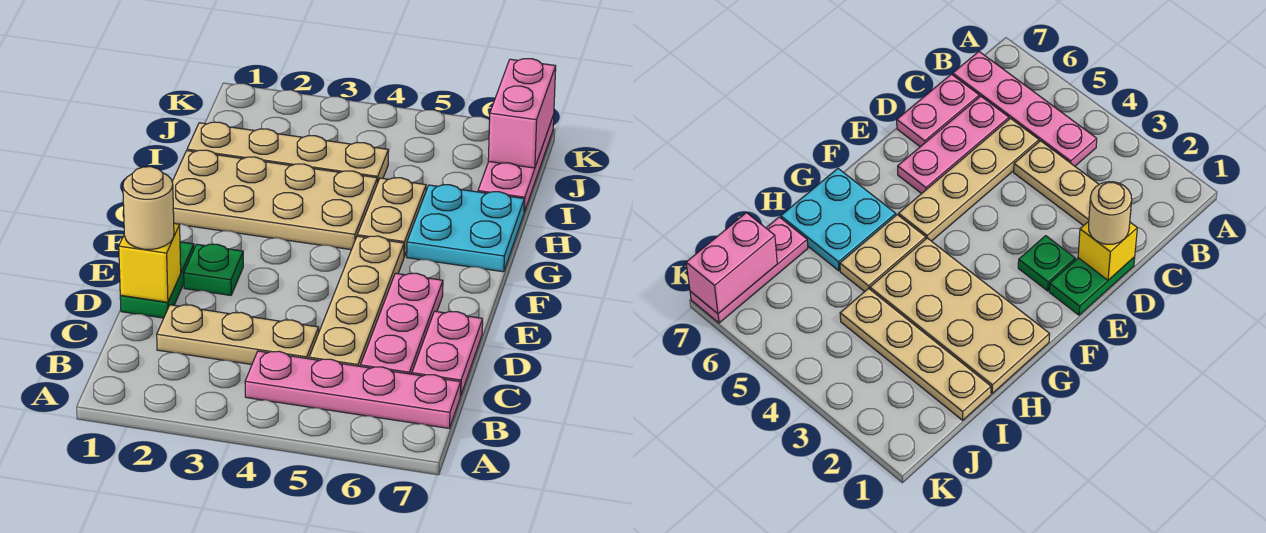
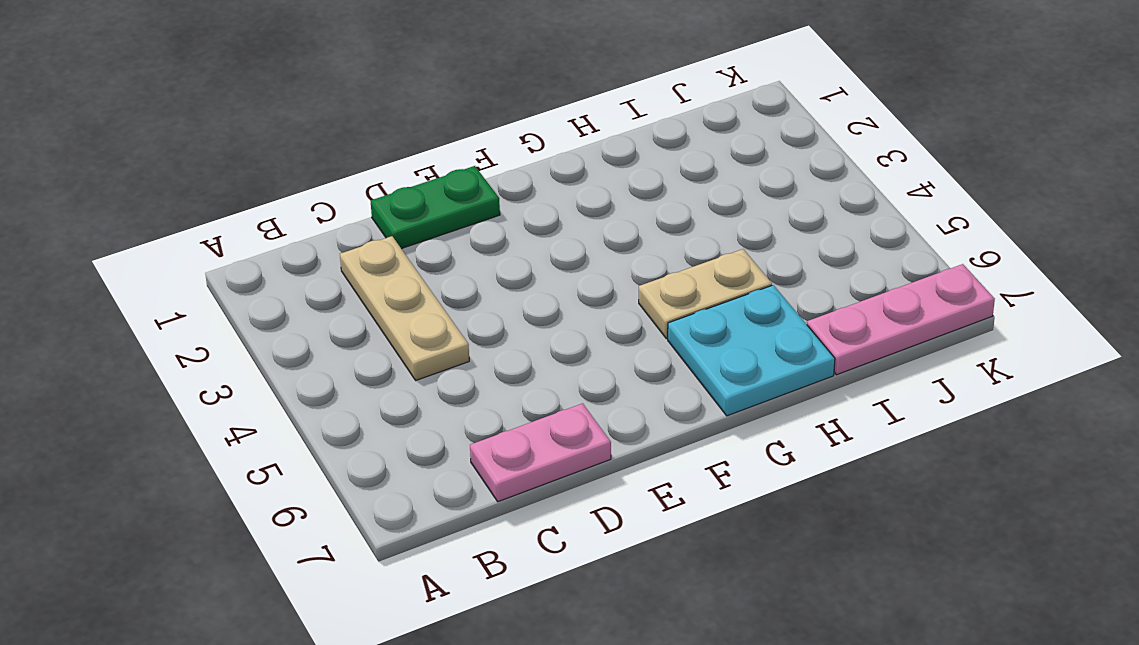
none -> pink 1x4 plate [245,351,461,428]
none -> tan 1x4 plate [309,236,404,366]
none -> pink 1x3 plate [360,273,443,374]

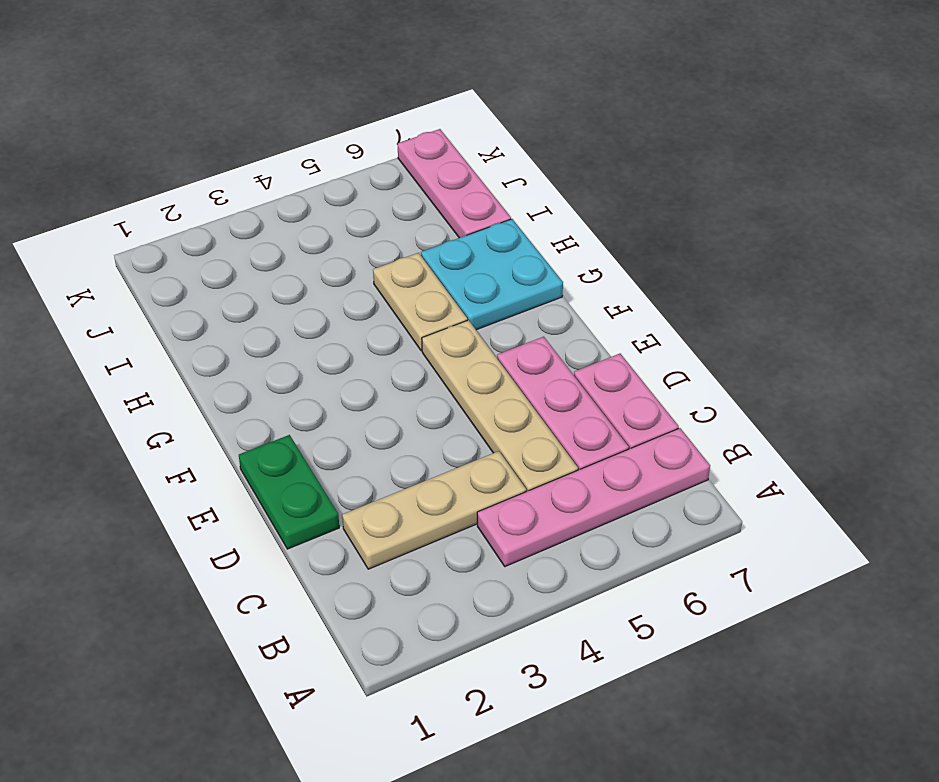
none -> green 1x1 plate [184,244,243,295]
none -> tan 2x4 plate [172,150,377,250]
none -> tan 1x4 plate [187,122,389,183]

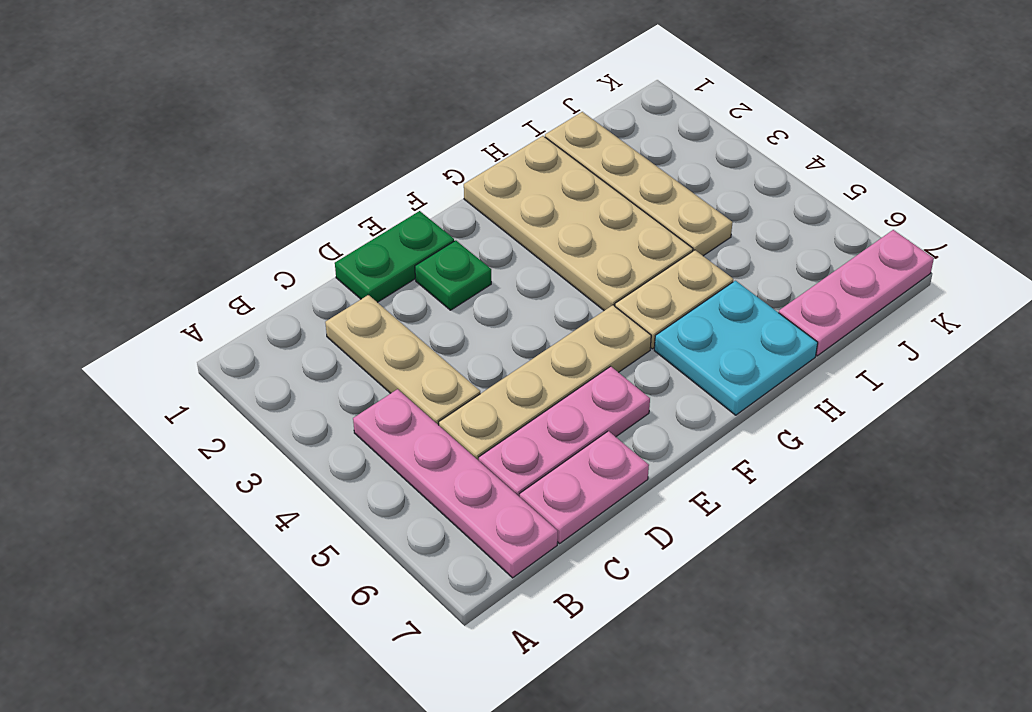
none -> yellow 1x1 brick [119,224,181,302]
none -> pink 1x2 brick [488,59,556,168]
none -> tan 1x1 round brick [123,167,174,250]

